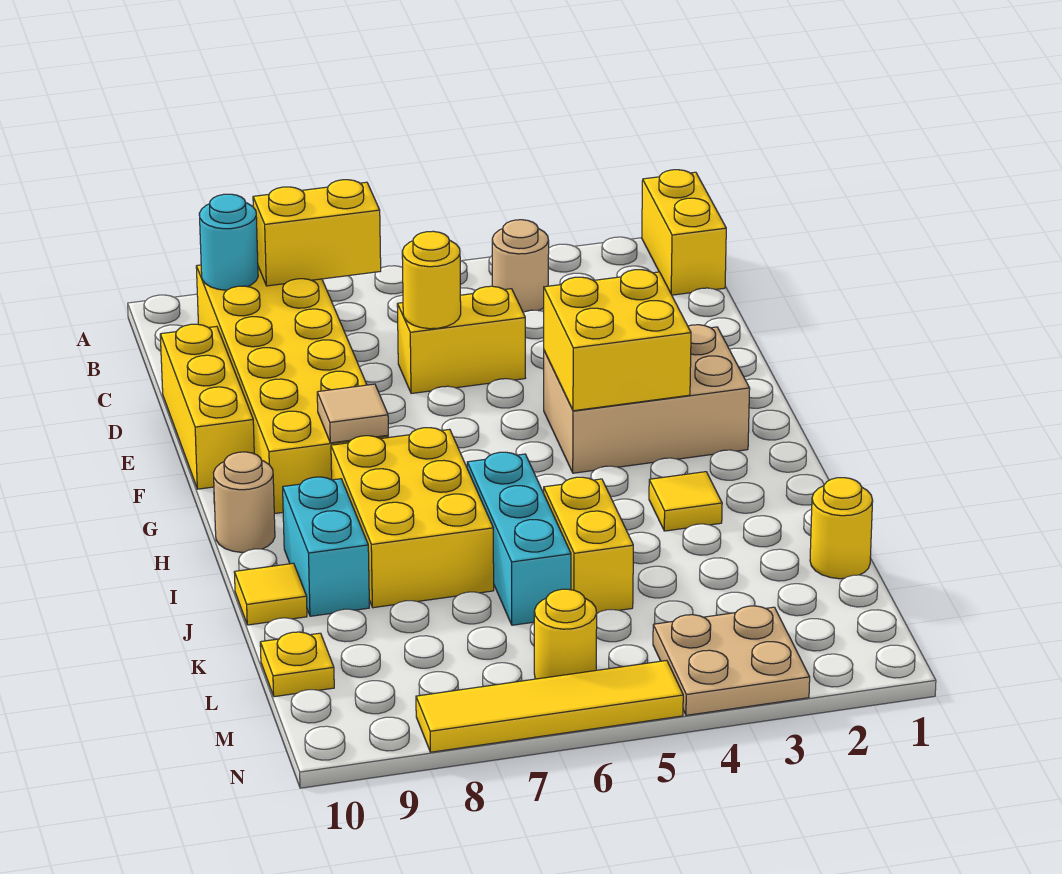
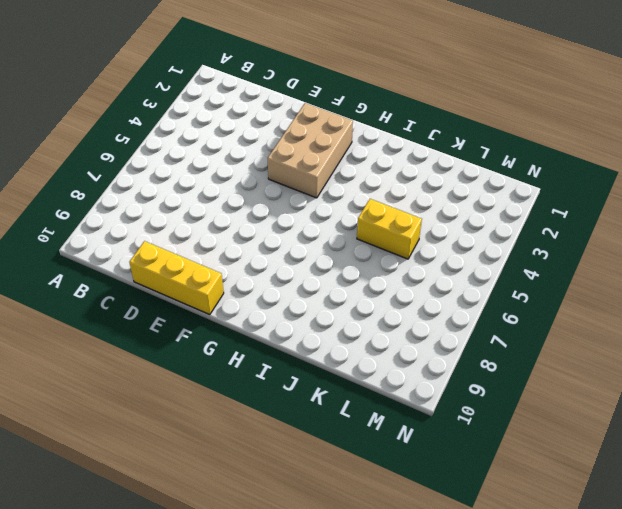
none -> yellow 1x2 brick [642,170,726,295]
none -> tan 1x1 round brick [492,220,549,312]
none -> yellow 2x6 brick [196,265,388,514]

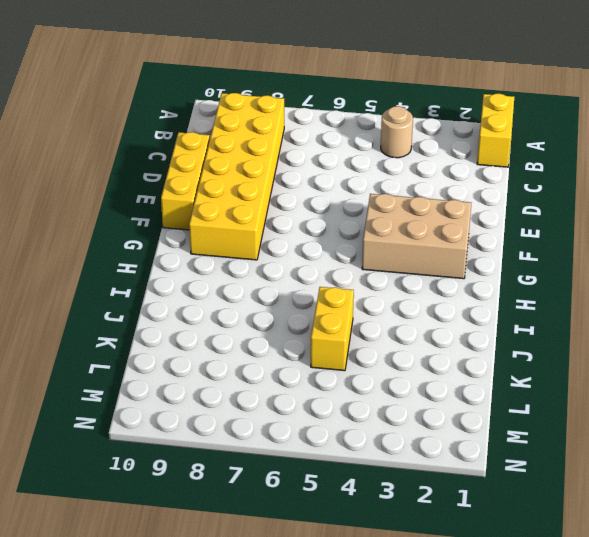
none -> yellow 1x2 brick [397,286,525,394]
none -> yellow 2x3 brick [331,428,494,608]
none -> tan 1x1 round brick [213,452,275,552]

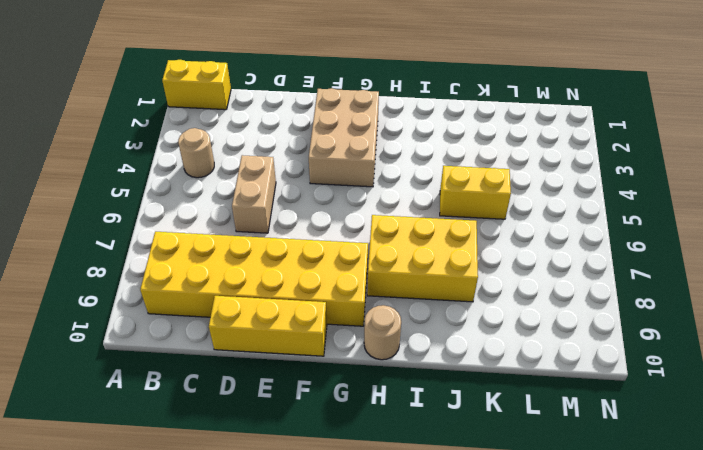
tan 1x2 brick [232,155,276,233] -> yellow 1x2 brick [397,286,525,394]
none -> yellow 1x1 tile [649,472,722,531]
none -> cyan 1x3 brick [467,452,571,625]
none -> cyan 1x2 brick [283,477,369,616]

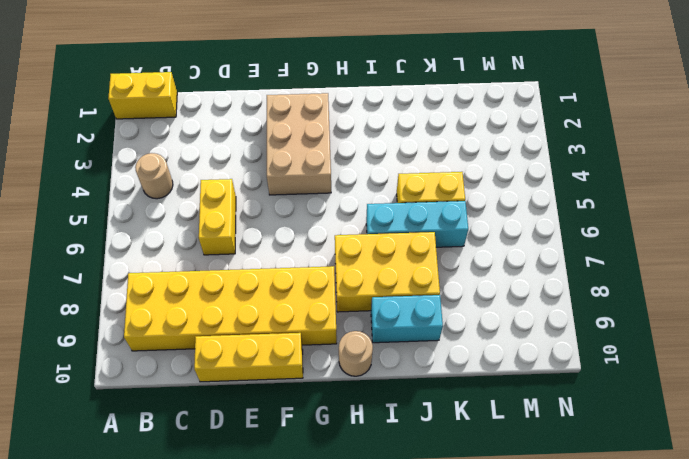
none -> yellow 1x1 tile [649,472,722,531]
none -> yellow 1x1 tile [234,563,307,625]
none -> yellow 1x1 round brick [810,478,873,579]

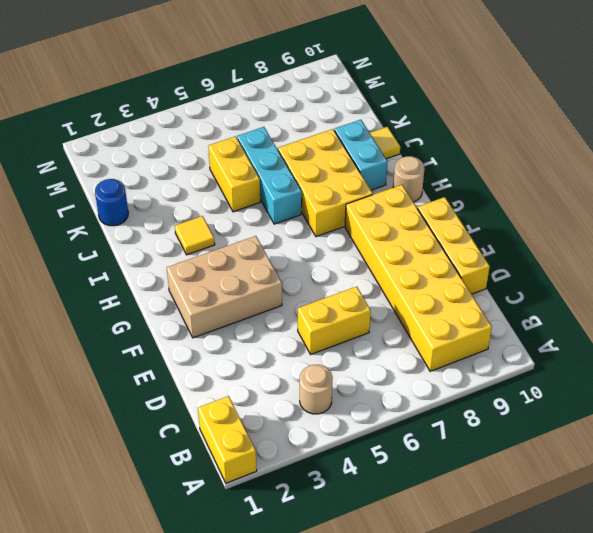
blue 1x1 round brick [95,179,128,226] -> yellow 1x1 round brick [810,478,873,579]
none -> yellow 1x1 plate [260,632,334,697]
none -> tan 2x2 plate [653,606,810,715]
none -> yellow 1x1 round brick [534,589,597,679]

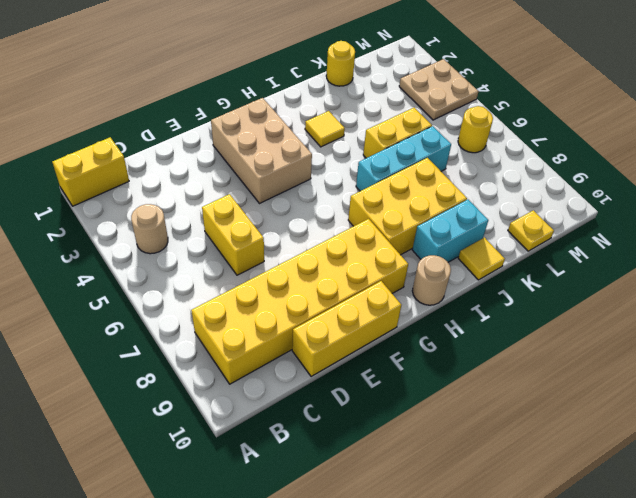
none -> yellow 1x4 tile [416,660,683,752]
none -> yellow 1x2 brick [253,180,381,286]
none -> cyan 1x1 round brick [199,194,258,290]

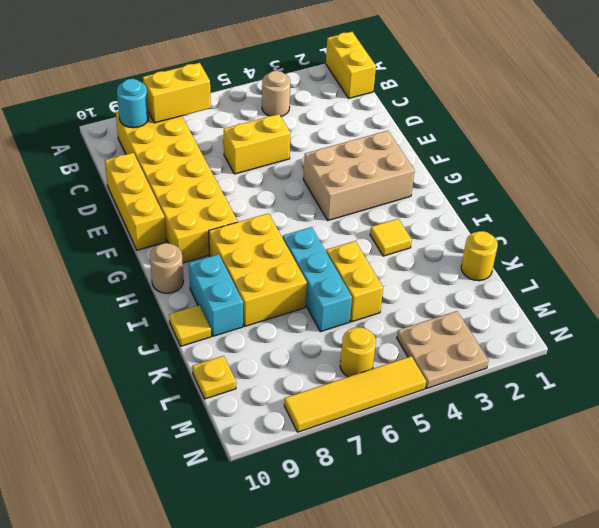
none -> yellow 1x1 round brick [402,231,461,329]
none -> yellow 2x2 brick [544,270,691,411]
none -> tan 1x1 tile [317,384,388,443]

